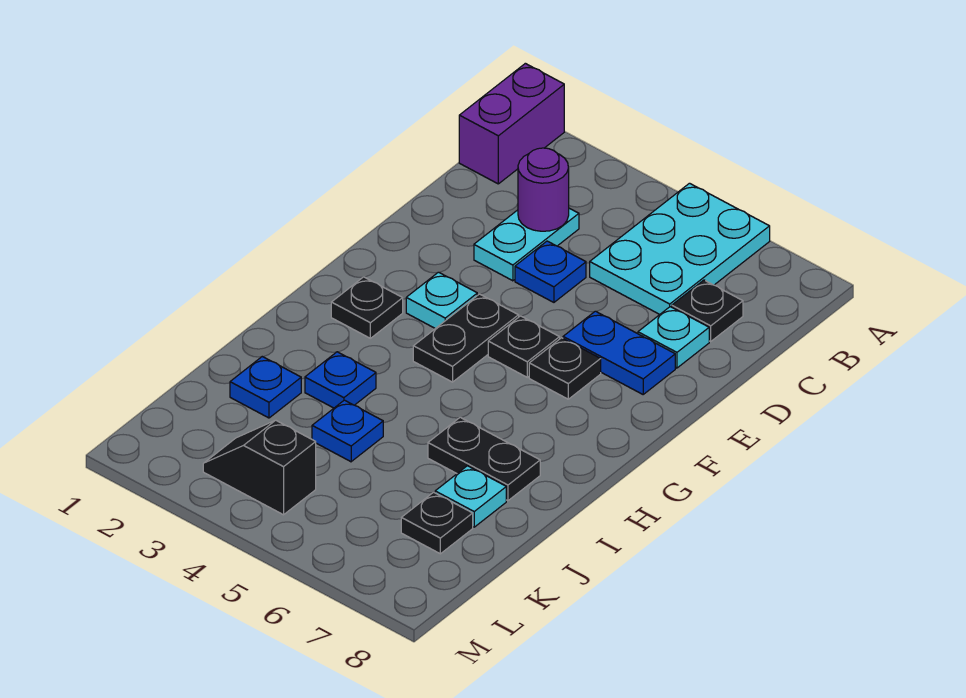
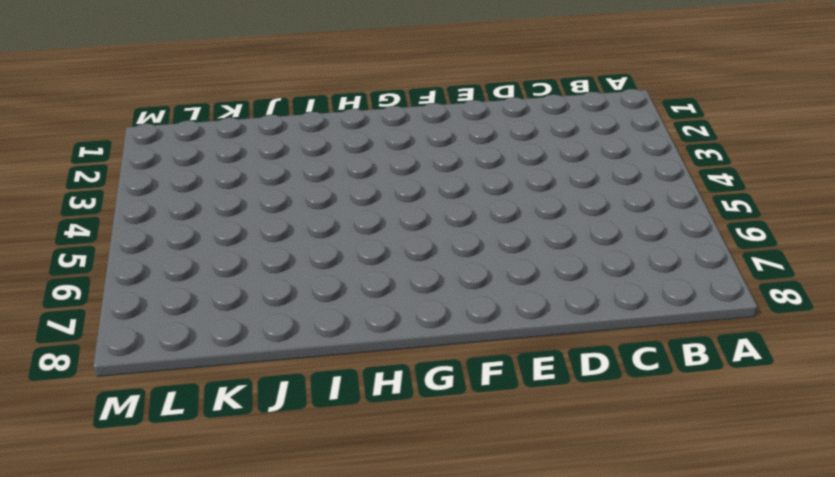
none -> purple 1x2 brick [459,63,564,184]
none -> cyan 2x3 plate [590,183,770,315]
none -> cyan 1x2 plate [474,208,579,281]

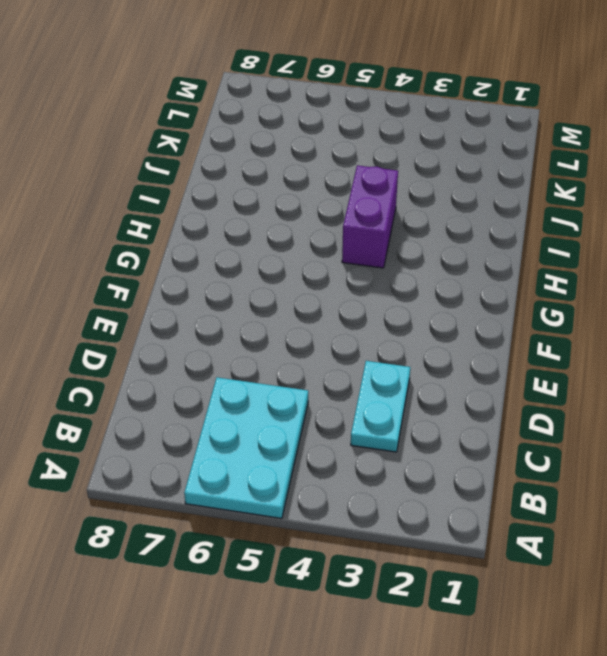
purple 1x2 brick [342,165,398,268] -> purple 1x2 brick moved to [459,63,564,184]
none -> black 1x1 plate [672,280,743,341]
none -> blue 1x1 plate [515,241,586,302]
none -> cyan 1x1 plate [638,307,709,368]

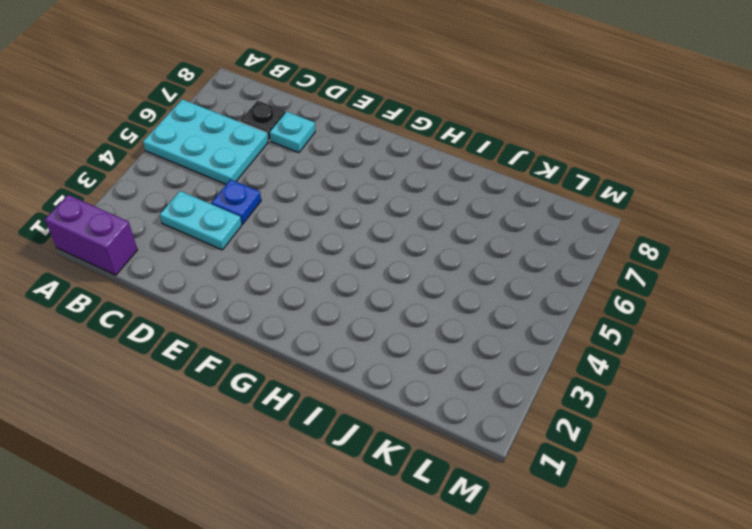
none -> blue 1x2 plate [563,311,675,394]
none -> cyan 1x1 plate [406,272,477,328]
none -> black 1x2 plate [413,294,519,382]

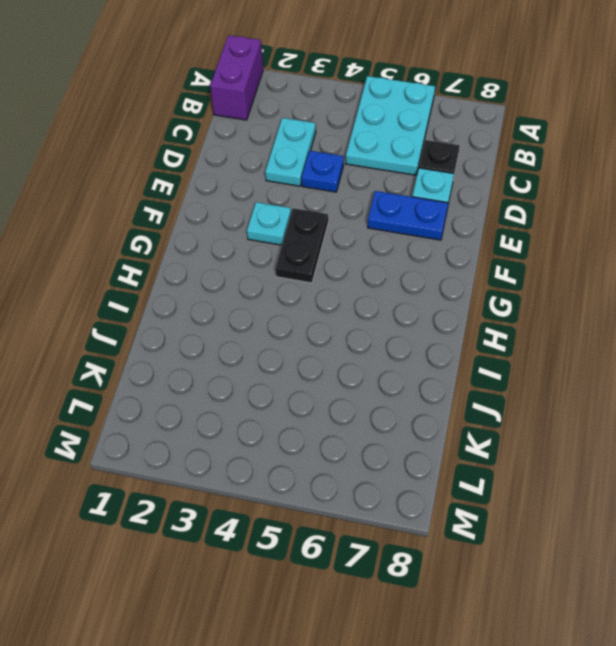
none -> black 1x1 plate [488,316,560,377]
none -> black 1x1 plate [529,338,601,399]
none -> black 1x1 plate [331,277,403,338]

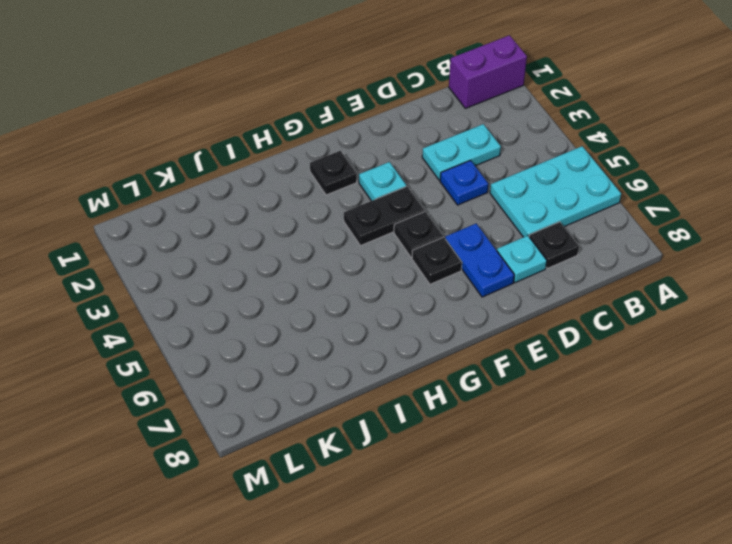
none -> blue 1x1 plate [305,352,376,408]
none -> black 1x2 plate [428,417,540,501]
none -> blue 1x1 plate [230,357,301,418]

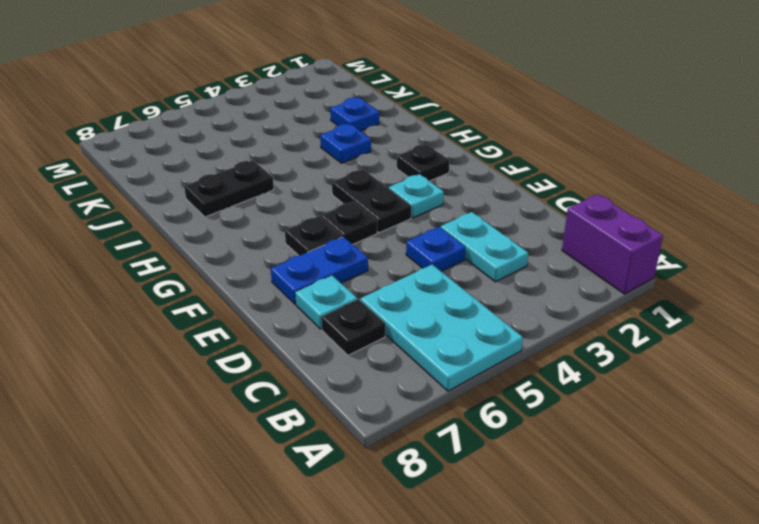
none -> blue 1x1 plate [312,400,383,462]
none -> cyan 1x1 plate [435,466,506,527]
none -> black 1x1 plate [401,492,473,554]

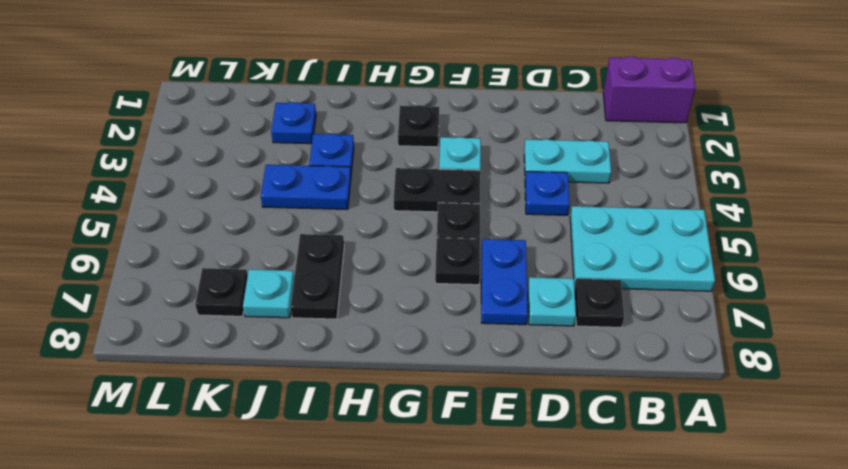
blue 1x2 plate [261,165,351,209] -> blue 1x1 plate [312,400,383,462]
none -> black 1x2 slope [203,420,316,515]
none -> purple 1x1 round brick [518,148,569,231]

